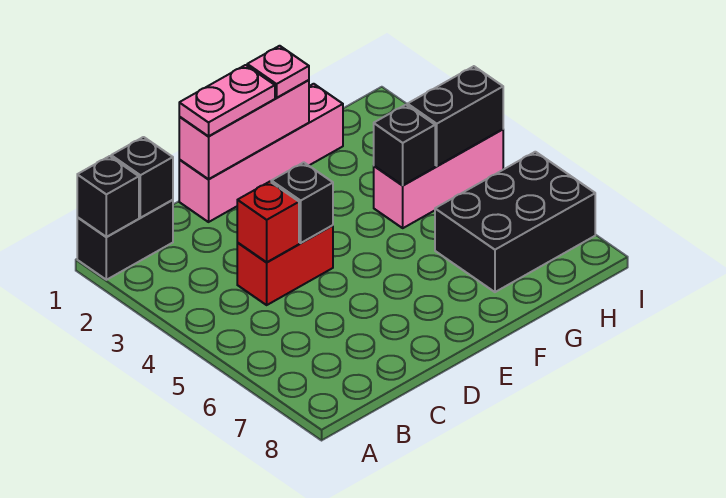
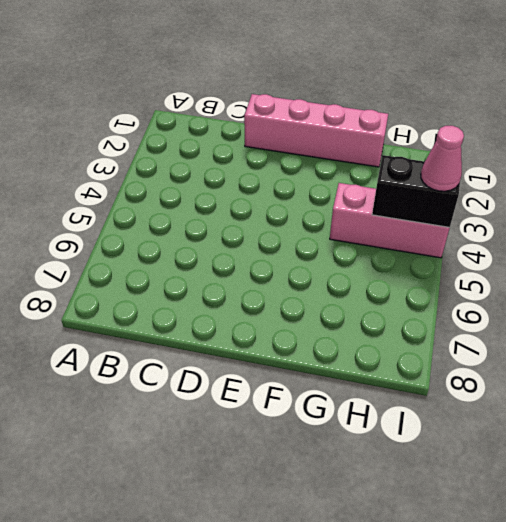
pink 1x1 cone [421,126,464,191] -> none
none -> black 1x2 brick [77,200,173,280]
none -> red 1x2 brick [237,225,333,305]
none -> black 2x3 brick [435,152,595,292]

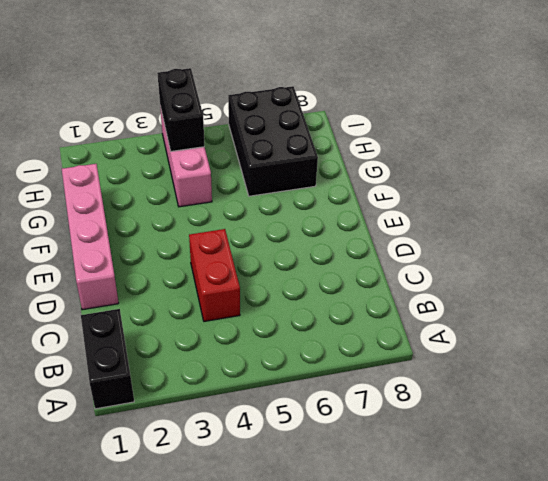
none -> black 1x1 brick [77,156,139,237]
none -> black 1x1 brick [111,137,173,218]
none -> red 1x1 brick [237,182,299,262]

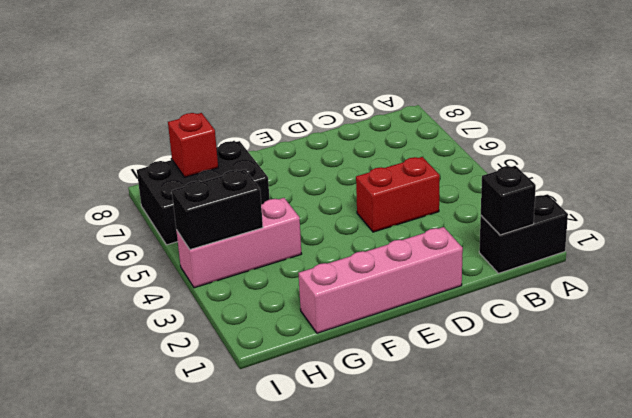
red 1x1 brick [168,113,218,177] -> red 1x1 brick moved to [237,182,299,262]
none -> black 1x1 brick [77,156,139,237]
none -> pink 1x3 brick [179,80,309,179]
none -> black 1x1 brick [271,162,333,243]

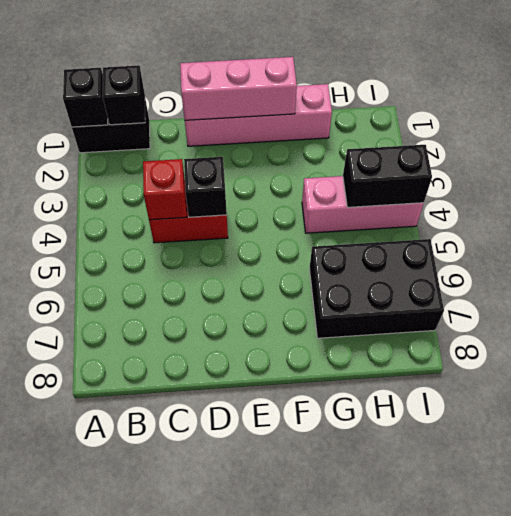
none -> black 1x1 brick [374,105,435,185]
none -> pink 1x2 plate [179,65,275,136]
none -> pink 1x1 plate [247,46,309,98]

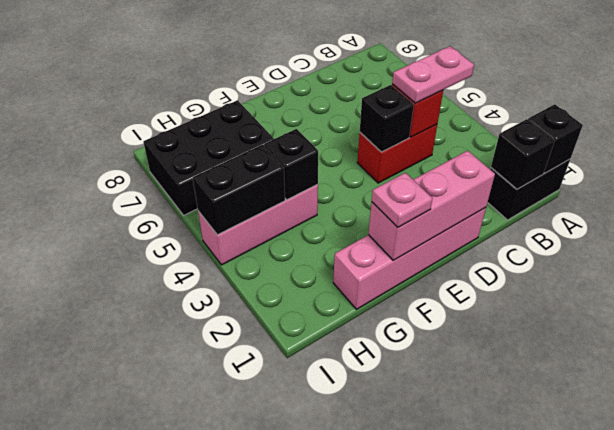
pink 1x2 plate [392,46,474,103] -> pink 1x2 plate moved to [179,65,275,136]

